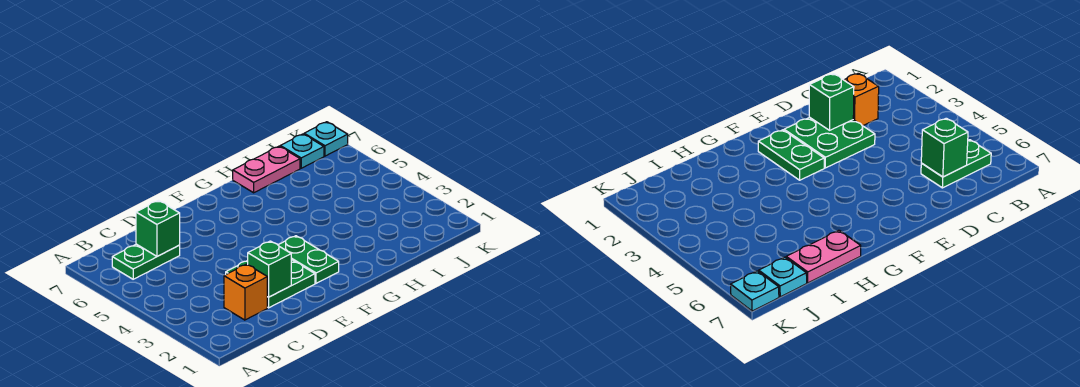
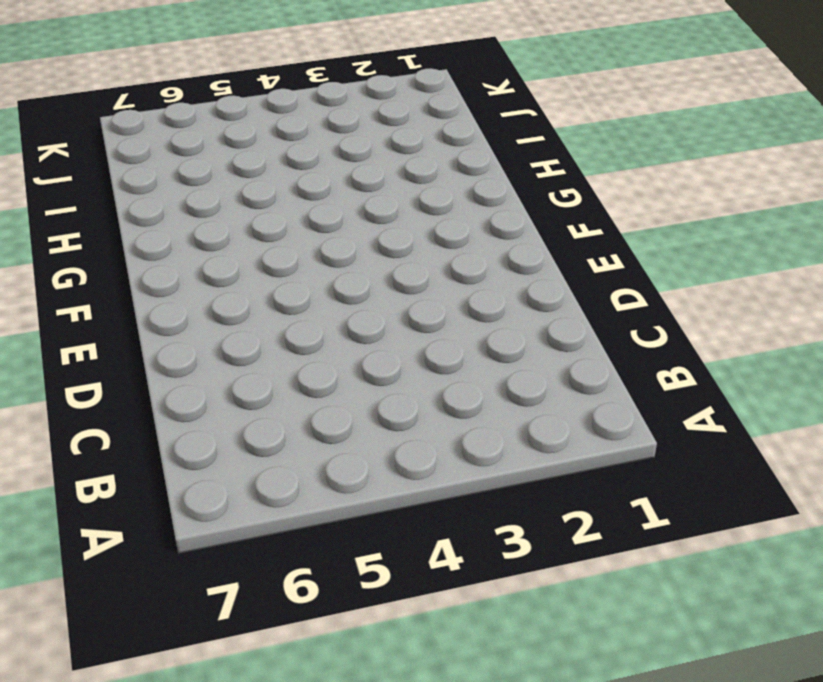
none -> green 1x2 plate [112,244,180,279]
none -> orange 1x1 brick [224,264,267,320]

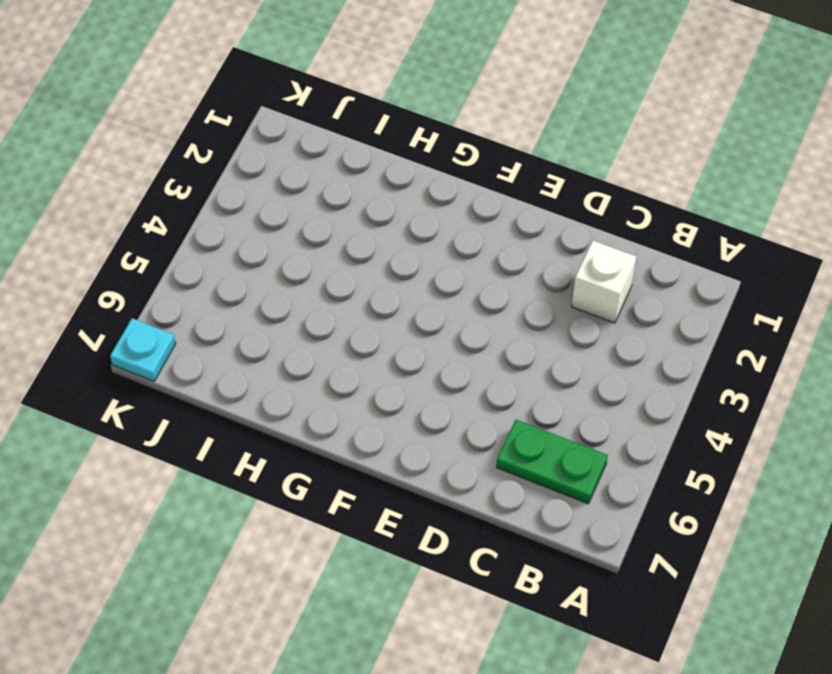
white 1x1 brick [572,241,636,323] -> orange 1x1 brick [224,264,267,320]
none -> green 2x2 plate [226,260,315,308]
none -> green 1x2 plate [278,236,339,283]

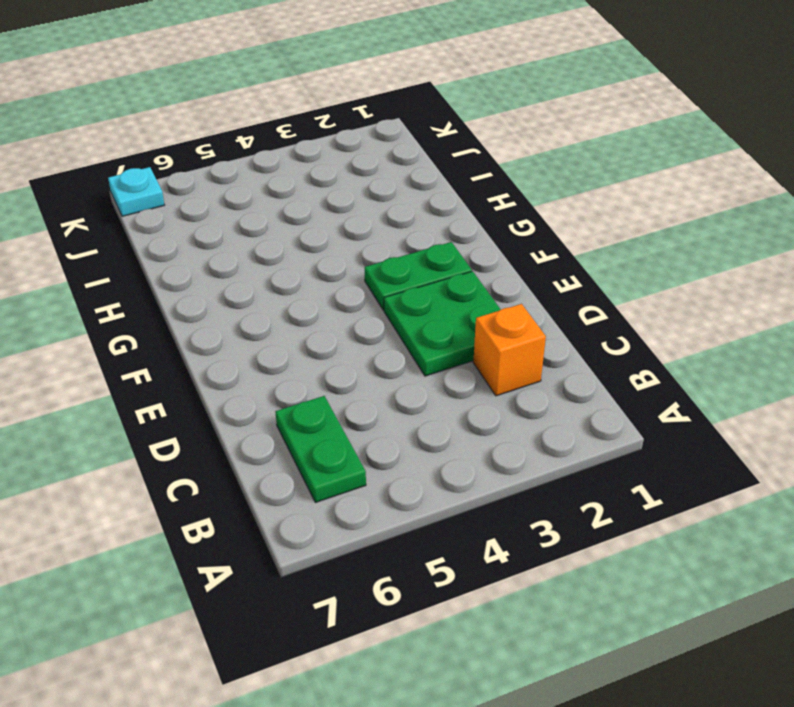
none -> pink 1x2 plate [233,146,300,193]
none -> cyan 1x1 plate [280,134,324,168]

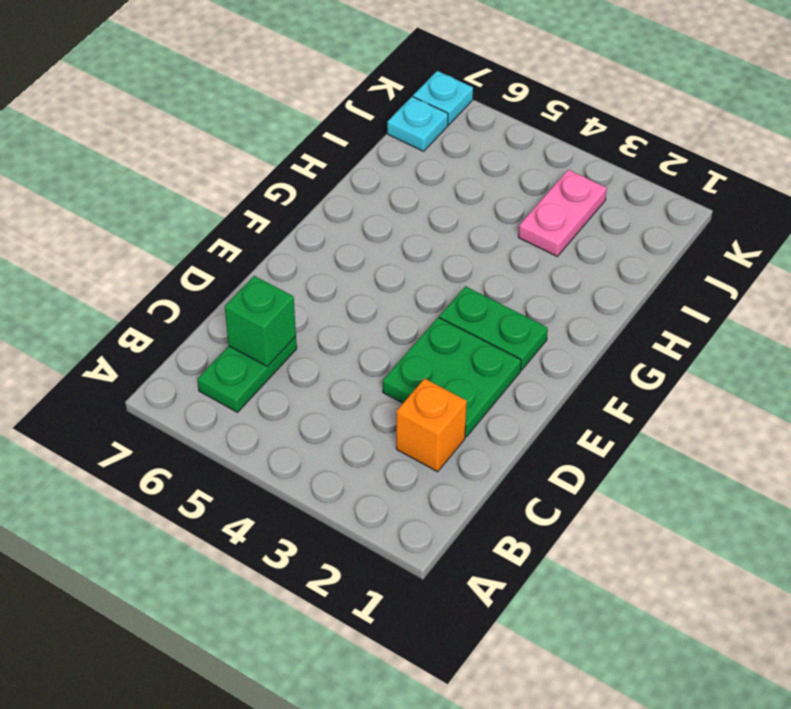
pink 1x2 plate [518,170,607,256] -> pink 1x2 plate moved to [233,146,300,193]
none -> green 1x1 brick [248,241,291,297]

